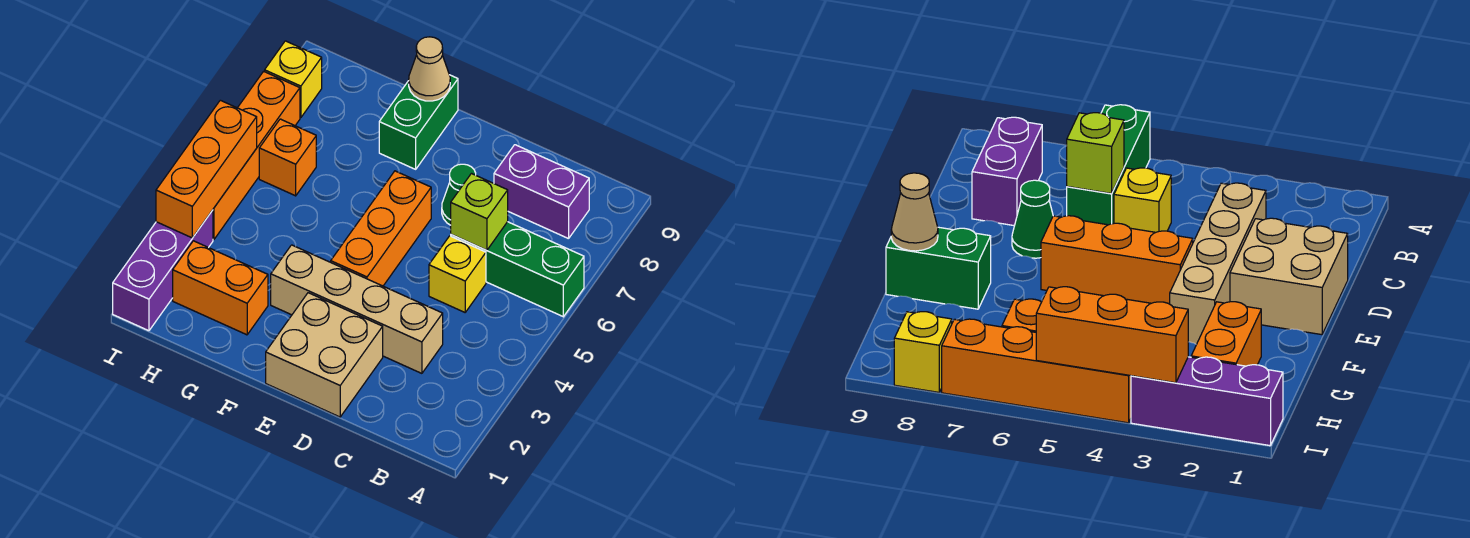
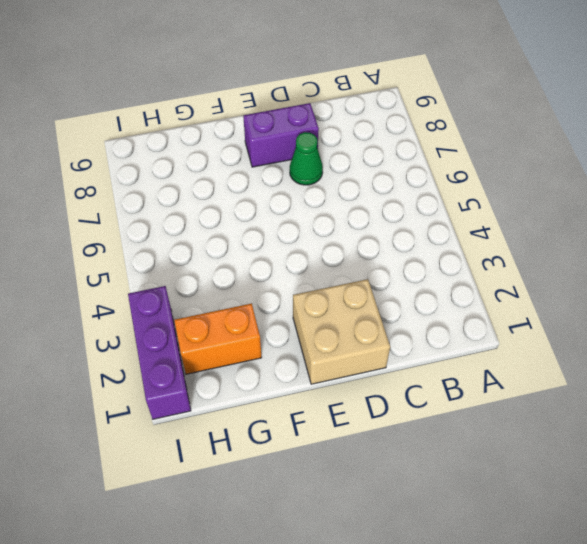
purple 1x2 brick [243,103,319,167] -> purple 1x2 brick moved to [494,145,589,239]
none -> green 1x3 brick [451,222,584,317]
none -> tan 1x4 brick [271,245,443,373]
none -> yellow 1x1 brick [429,236,486,312]

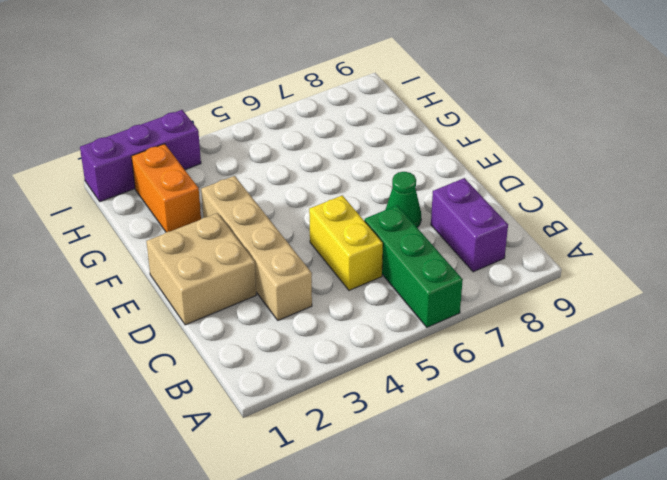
yellow 1x2 brick [309,195,383,290] -> yellow 1x1 brick [429,236,486,312]
none -> orange 1x3 brick [331,171,431,286]
none -> green 1x2 brick [379,75,458,169]
none -> orange 1x1 brick [259,119,316,196]

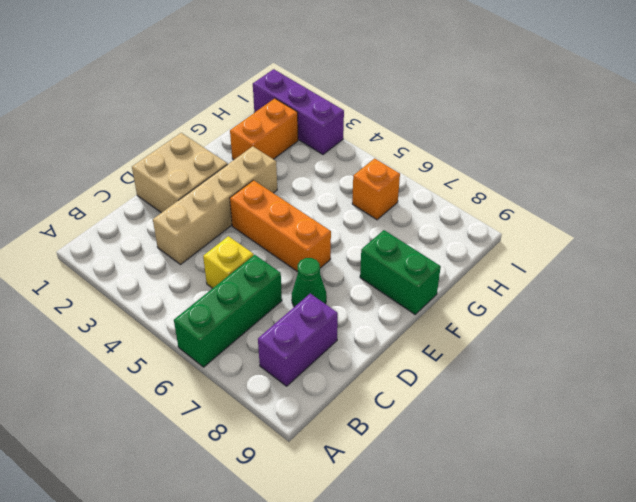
none -> orange 1x4 brick [213,71,300,239]
none -> yellow 1x1 brick [265,41,322,118]
none -> lime 1x1 brick [451,174,508,250]

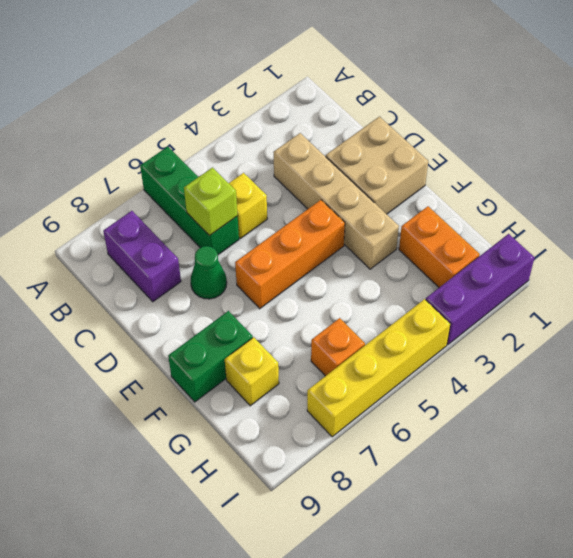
yellow 1x1 brick [225,337,279,406] -> yellow 1x1 brick moved to [265,41,322,118]
yellow 1x4 brick [307,299,450,437] -> orange 1x4 brick [213,71,300,239]
none -> tan 1x1 cone [409,37,450,101]
none -> orange 1x3 brick [156,100,257,238]

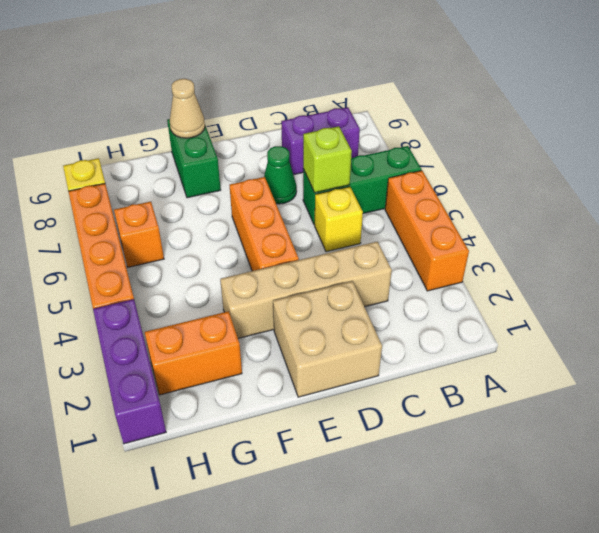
orange 1x3 brick [385,171,469,291] -> orange 1x3 brick moved to [156,100,257,238]

